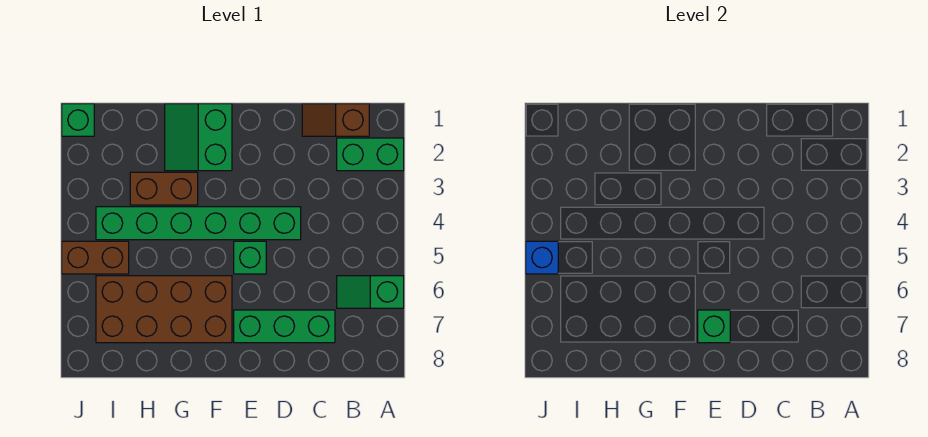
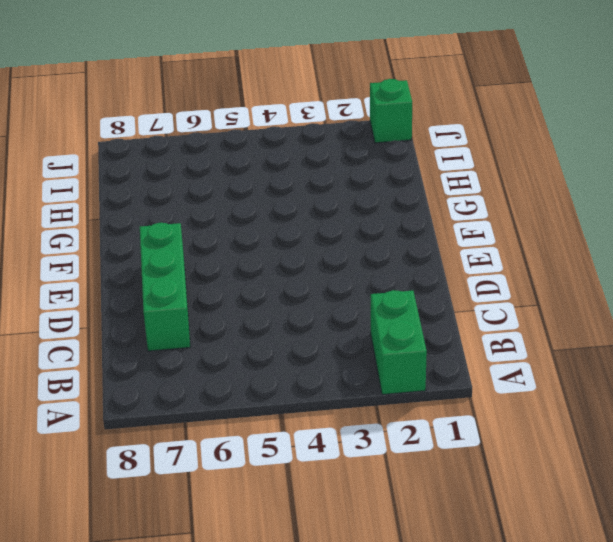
none -> green 1x2 slope [337,276,404,308]
none -> brown 1x2 slope [302,104,369,136]
none -> green 1x6 brick [96,207,301,240]

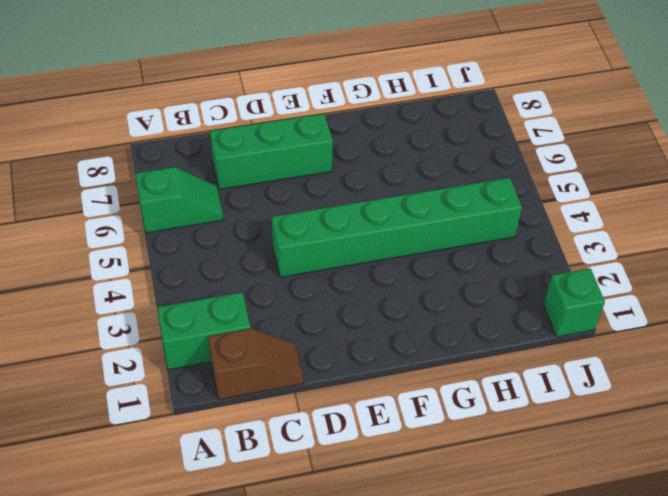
none -> green 1x1 brick [234,241,266,274]
none -> green 2x2 slope [165,104,232,171]
none -> brown 2x4 brick [96,276,232,343]

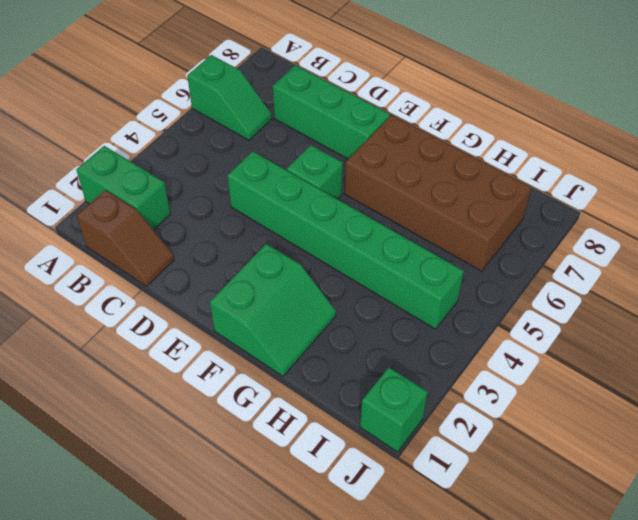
none -> brown 1x2 brick [130,172,198,205]
none -> brown 1x2 brick [62,241,129,274]
none -> green 1x1 brick [698,310,730,343]

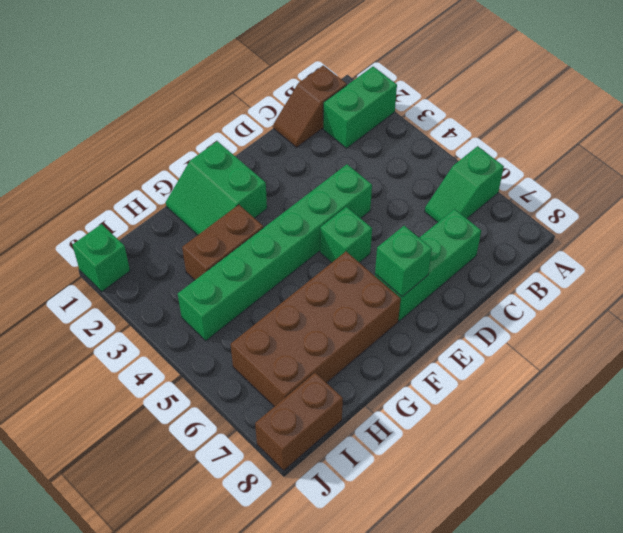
brown 1x2 brick [255,373,343,470] -> brown 1x2 brick moved to [62,241,129,274]
none -> blue 1x1 brick [526,241,558,274]

